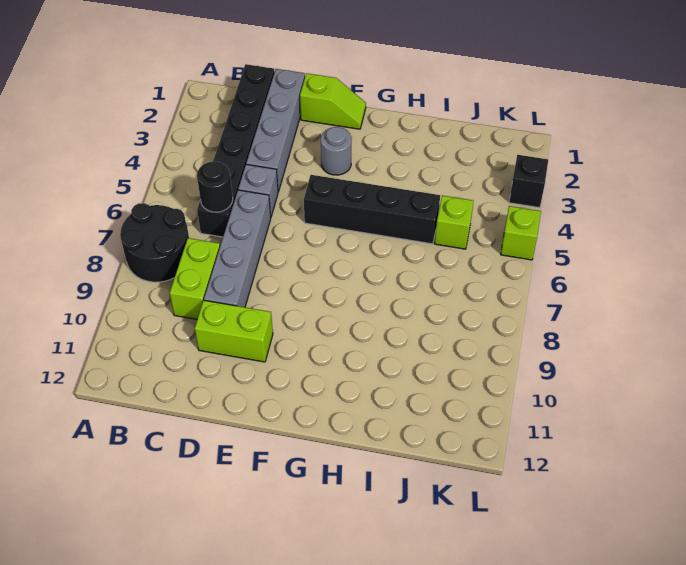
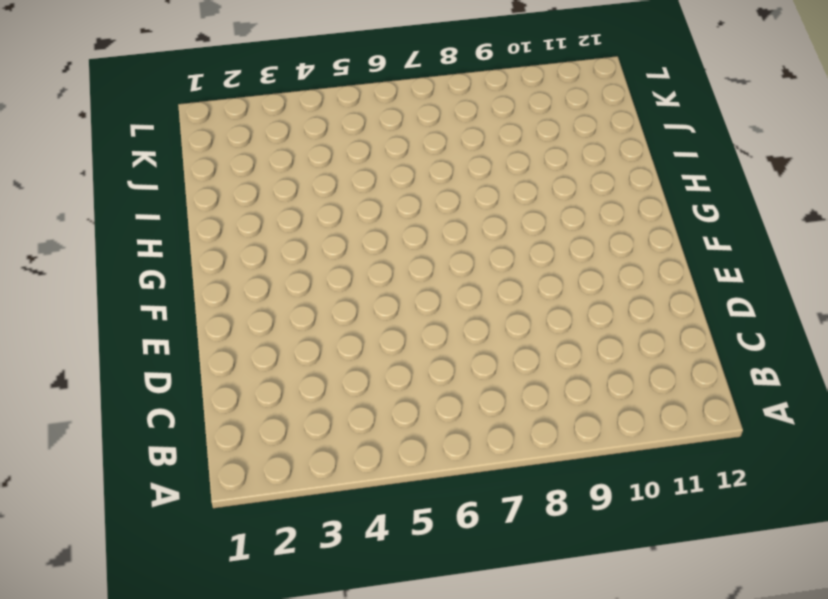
none -> black 2x2 round brick [120,203,189,282]
none -> black 1x6 brick [197,64,274,237]
none -> lime 1x2 brick [170,238,220,319]

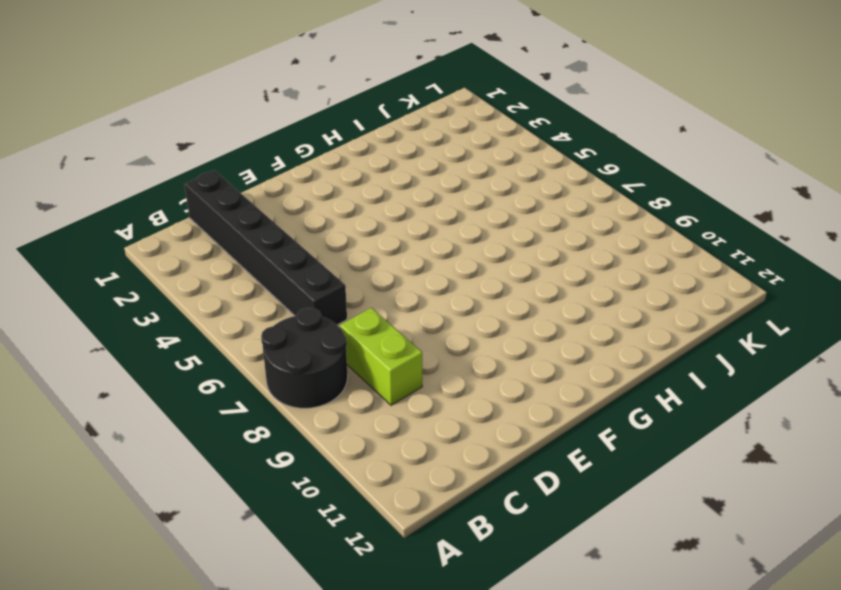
none -> grey 1x4 brick [246,69,305,192]
none -> grey 1x1 brick [238,165,278,216]
none -> grey 1x4 brick [204,190,271,307]

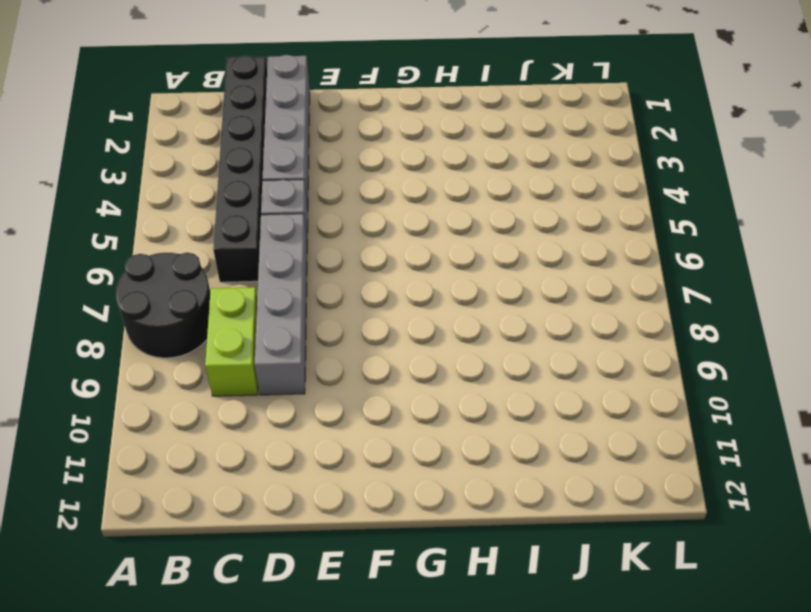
none -> lime 1x2 brick [195,300,273,362]
none -> lime 1x2 slope [300,73,366,129]
none -> grey 1x1 round brick [321,127,352,175]

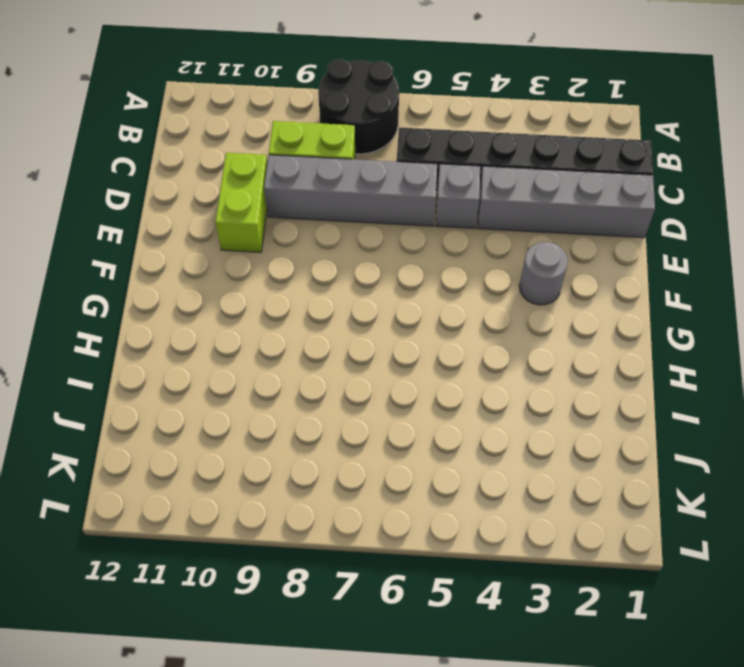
none -> lime 1x2 slope [300,73,366,129]
none -> black 1x4 brick [304,175,440,244]
none -> lime 1x1 brick [435,195,474,249]

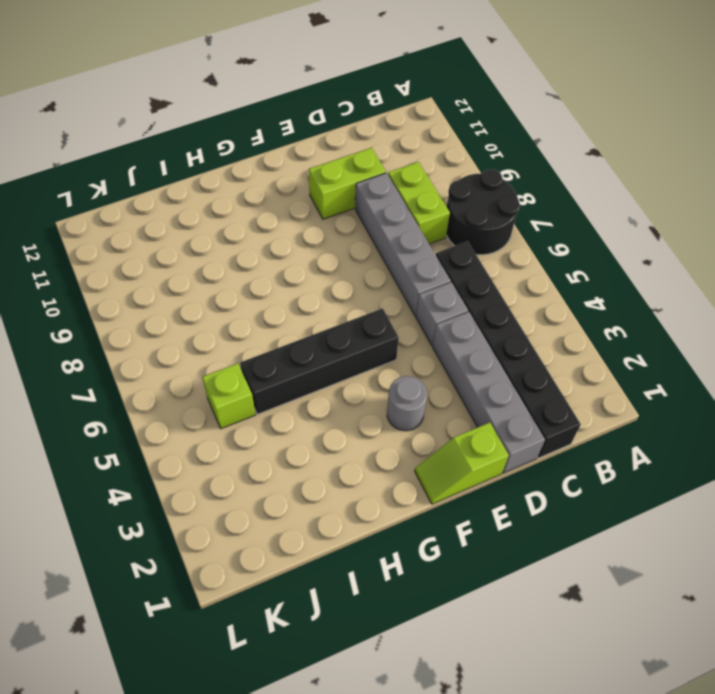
none -> black 1x1 brick [509,155,548,208]
none -> lime 1x1 brick [501,206,541,260]
none -> black 1x1 round brick [197,162,233,212]

